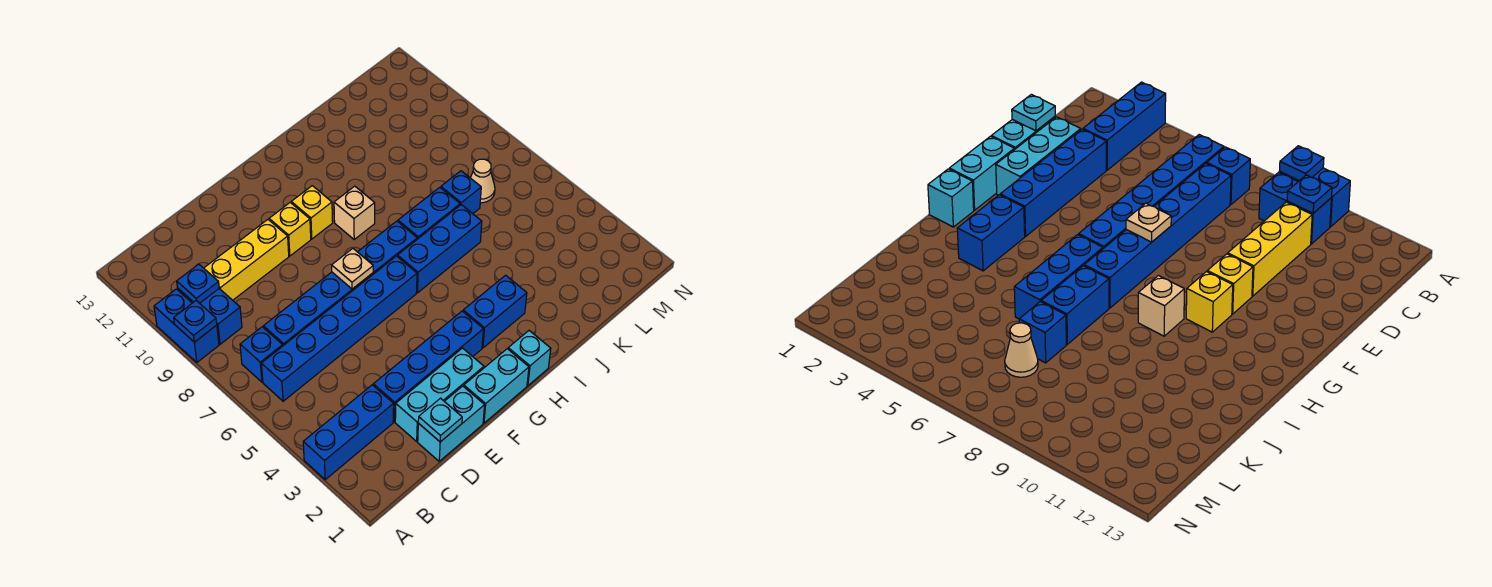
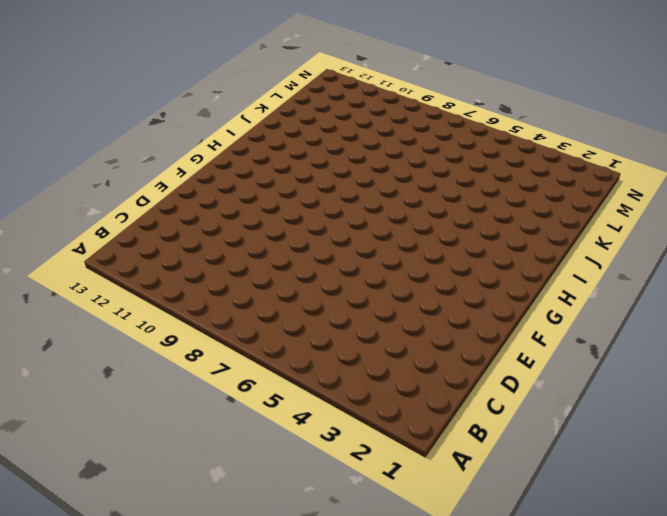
none -> blue 1x3 brick [303,385,394,480]
none -> blue 1x2 brick [154,289,219,362]
none -> blue 1x6 brick [261,256,417,401]

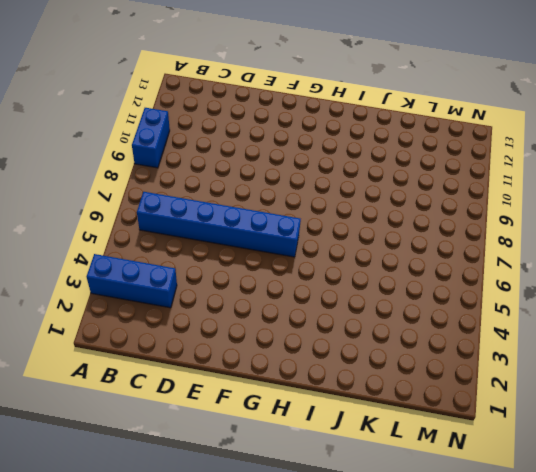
none -> blue 1x1 brick [240,327,283,382]
none -> blue 1x2 brick [178,289,242,344]
none -> blue 1x6 brick [263,221,417,346]

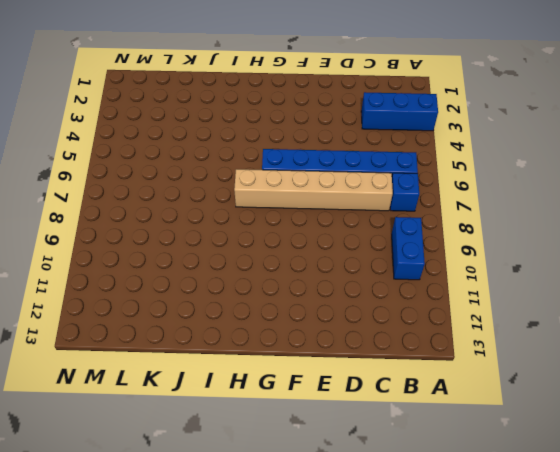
tan 1x6 brick [234,169,393,211] -> blue 1x6 brick [263,221,417,346]
none -> blue 1x2 brick [154,289,219,362]
none -> yellow 1x3 brick [204,220,289,300]
none -> cyan 1x2 brick [418,386,485,461]

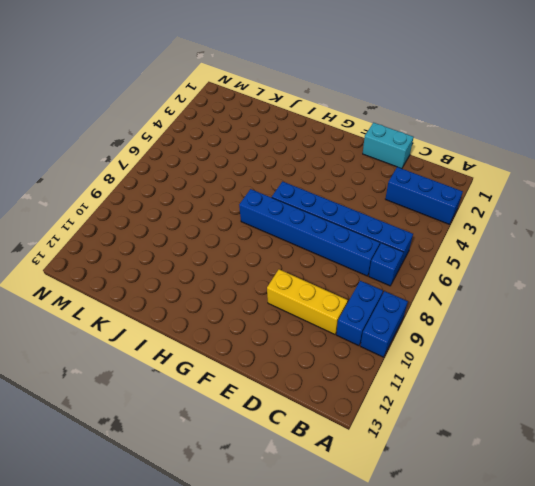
none -> cyan 1x3 brick [395,348,484,441]
none -> blue 1x4 brick [373,311,483,422]
none -> cyan 1x2 brick [464,349,529,423]

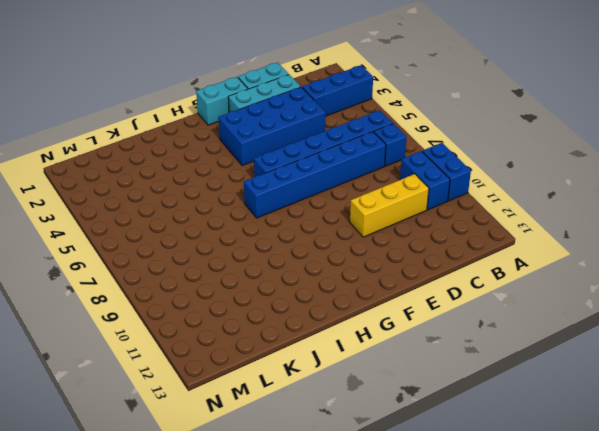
blue 2x4 brick [218,87,325,166] -> blue 1x4 brick [373,311,483,422]
none -> yellow 1x1 brick [269,202,311,256]
none -> yellow 1x1 brick [291,186,333,239]
none -> cyan 1x1 brick [508,331,551,386]

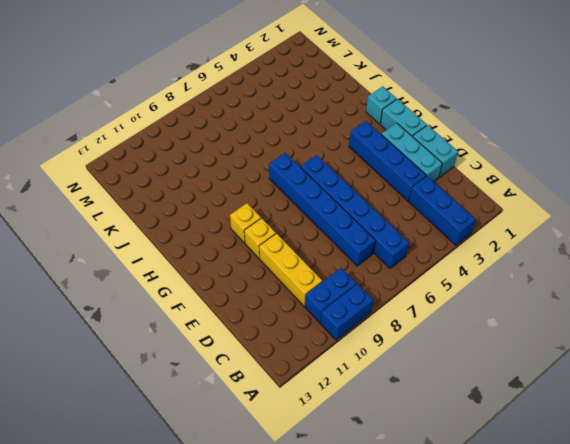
none -> blue 1x1 brick [240,327,283,382]
none -> blue 1x2 brick [463,275,527,348]
none -> blue 1x3 brick [397,205,482,293]

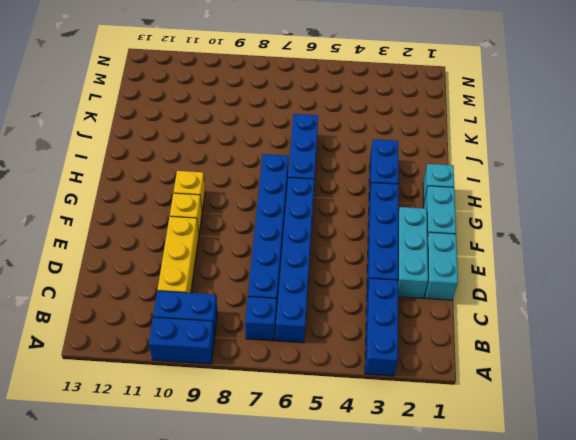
none -> tan 1x1 brick [334,186,375,239]
none -> blue 1x2 brick [398,187,460,239]
none -> blue 1x1 brick [441,171,481,214]

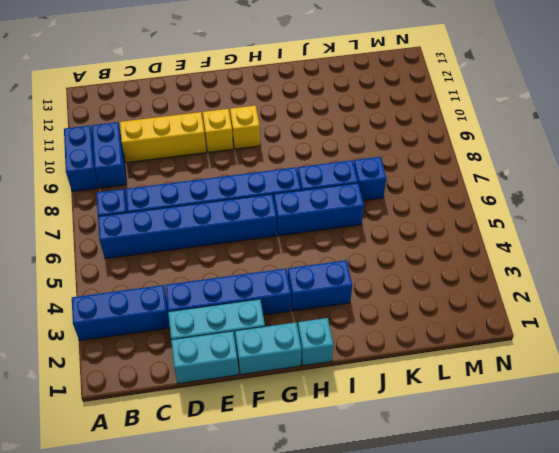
none -> tan 1x1 brick [334,186,375,239]
none -> tan 1x1 cone [470,159,495,203]
none -> blue 1x1 plate [174,301,217,342]

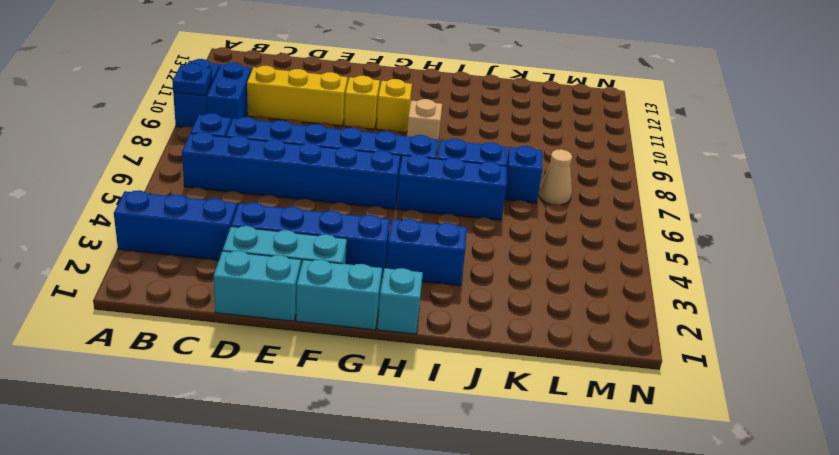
none -> blue 1x1 plate [177,264,219,303]
none -> cyan 1x1 plate [418,398,462,442]
none -> tan 1x1 plate [332,249,373,289]

